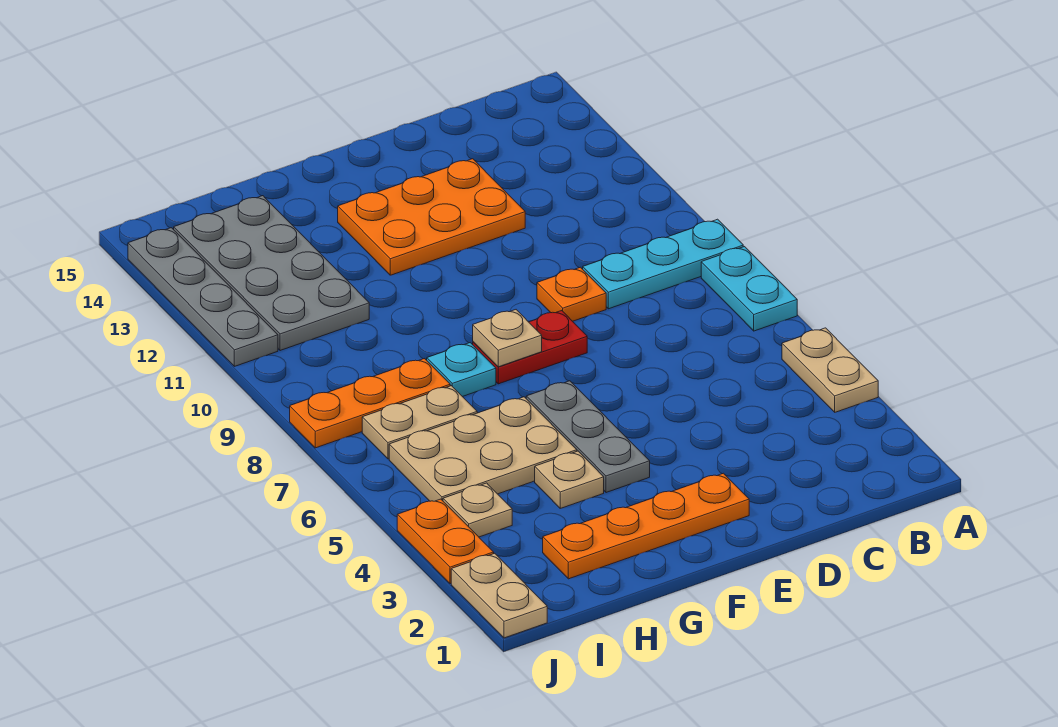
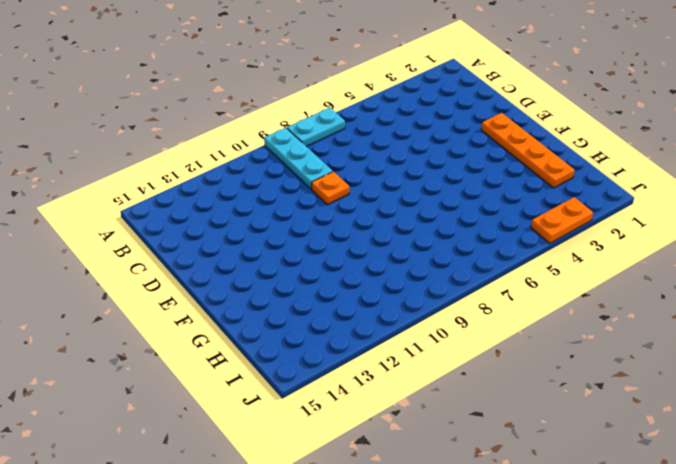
none -> tan 1x2 plate [782,328,878,412]
none -> orange 2x3 plate [338,159,525,275]
none -> red 1x2 plate [473,311,587,384]

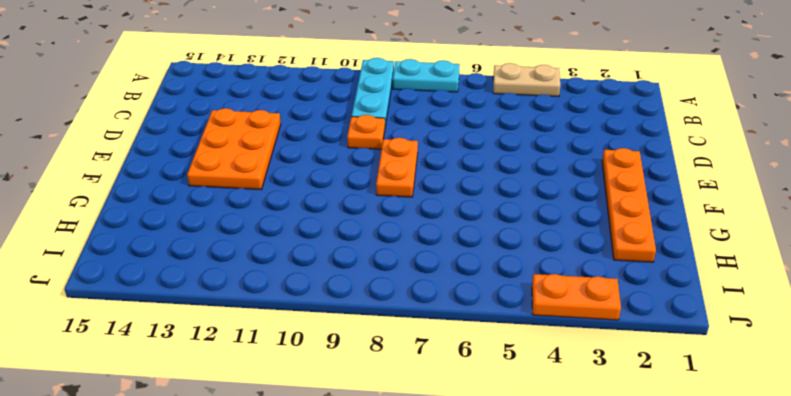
orange 1x2 plate [376,138,418,197] -> red 1x2 plate [473,311,587,384]
none -> grey 1x3 plate [526,381,650,493]
none -> tan 1x1 plate [535,451,604,508]
none -> tan 2x3 plate [389,397,577,501]

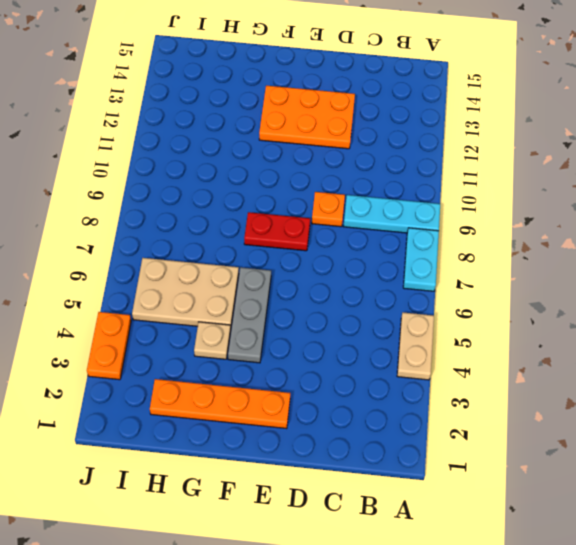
none -> cyan 1x1 plate [427,343,496,397]
none -> tan 1x2 plate [362,386,477,459]
none -> orange 1x3 plate [290,359,450,448]

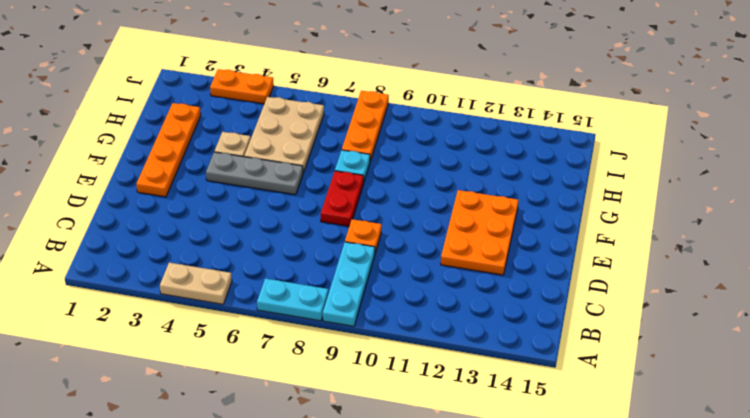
none -> tan 1x2 plate [362,386,477,459]
none -> grey 2x4 plate [174,196,369,351]
none -> tan 1x1 plate [443,483,512,537]

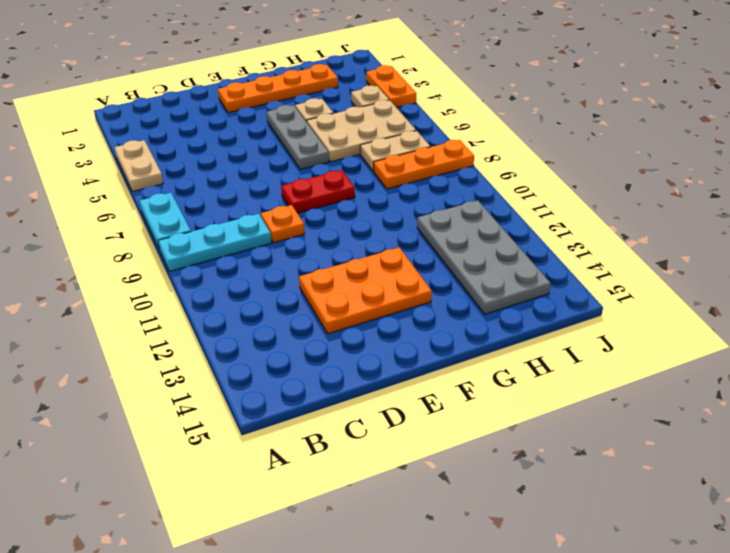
none -> cyan 1x1 plate [427,343,496,397]
none -> tan 1x2 plate [451,553,547,638]
none -> grey 1x4 plate [128,228,278,366]

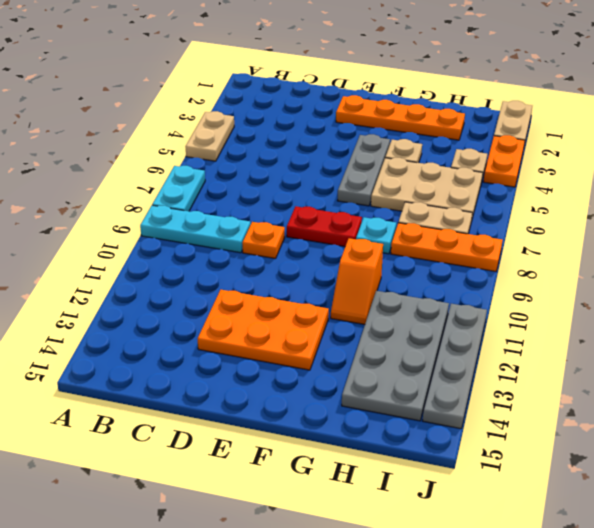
orange 1x2 slope [331,238,383,324] -> none
none -> tan 1x1 plate [473,310,542,367]

